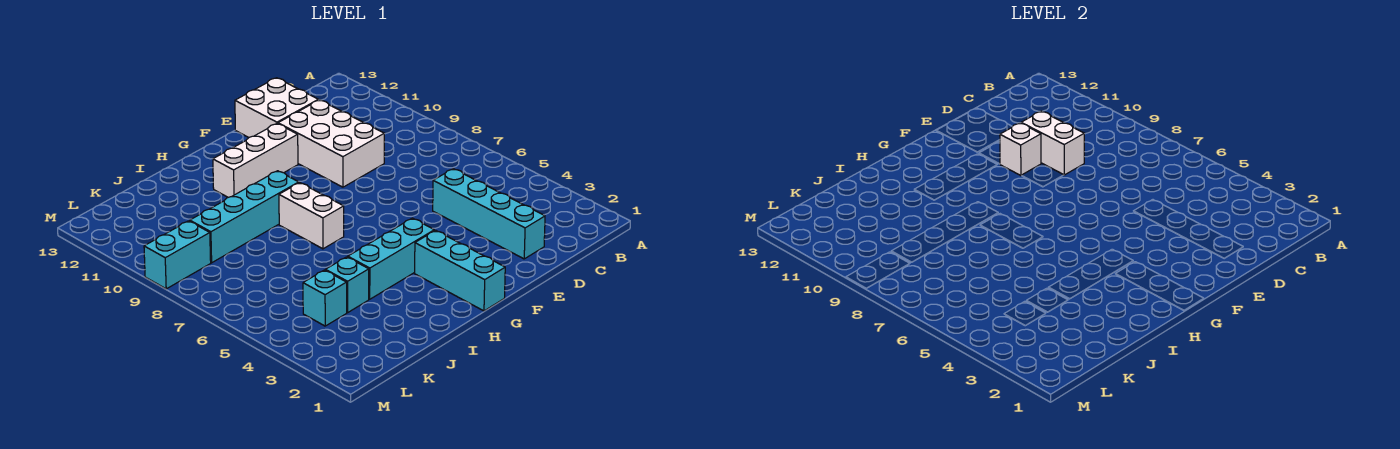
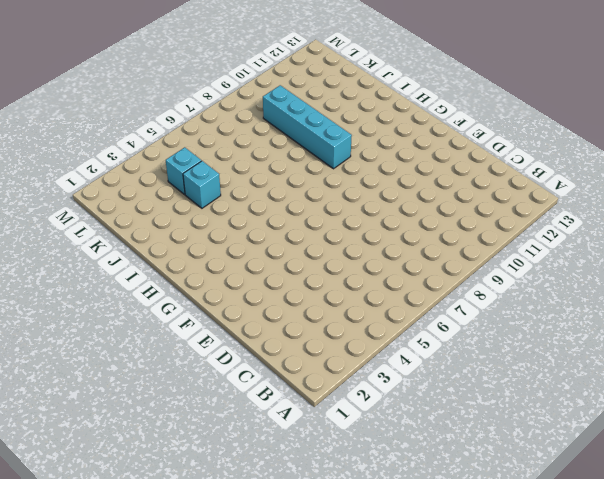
none -> cyan 1x4 brick [433,169,545,259]
none -> white 2x3 brick [278,100,384,187]
none -> white 2x2 brick [235,78,318,137]

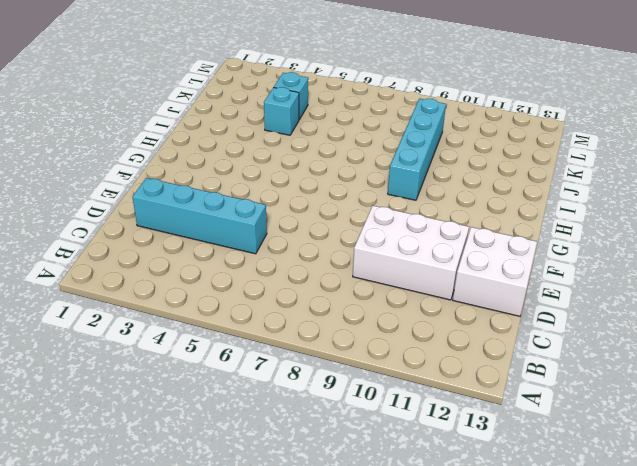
none -> white 1x3 brick [213,124,298,197]
none -> cyan 1x3 brick [415,230,505,311]
none -> cyan 1x3 brick [348,218,434,299]

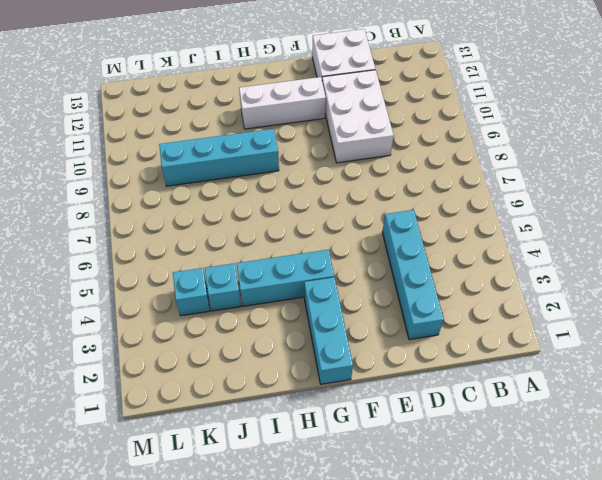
none -> white 1x2 brick [279,183,344,249]
none -> cyan 1x2 brick [144,221,211,289]
none -> white 1x2 brick [1021,111,1084,175]

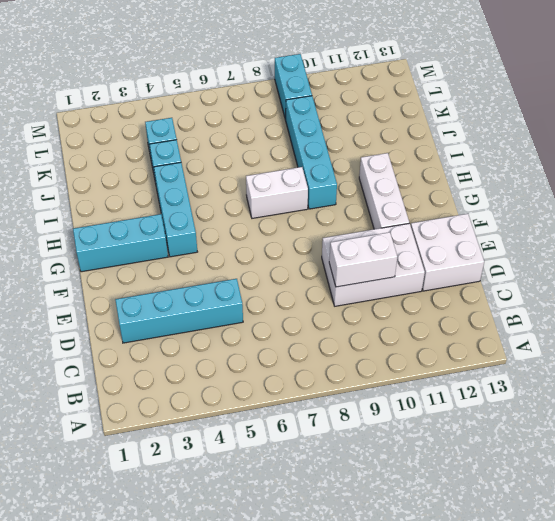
none -> white 1x1 brick [1000,123,1041,176]

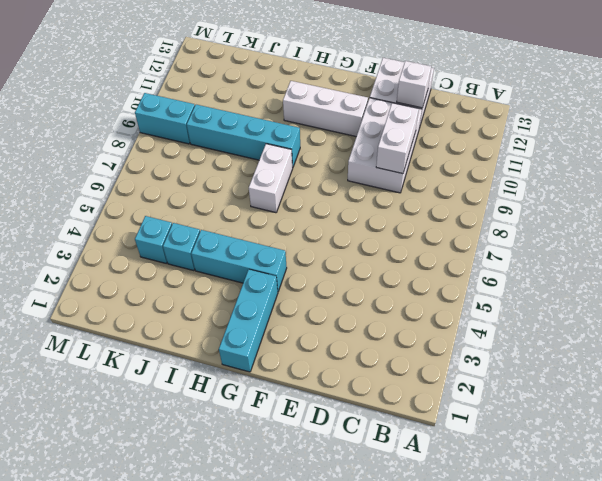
white 1x1 brick [397,61,431,108] -> white 1x1 brick moved to [1000,123,1041,176]
none -> cyan 1x4 brick [433,169,545,259]

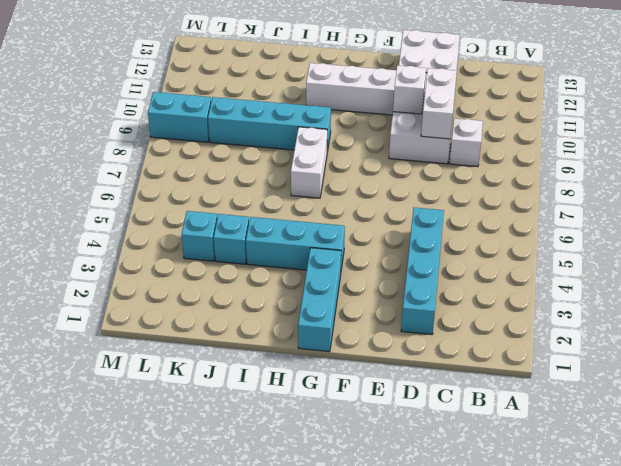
white 1x1 brick [449,118,483,167] -> none

